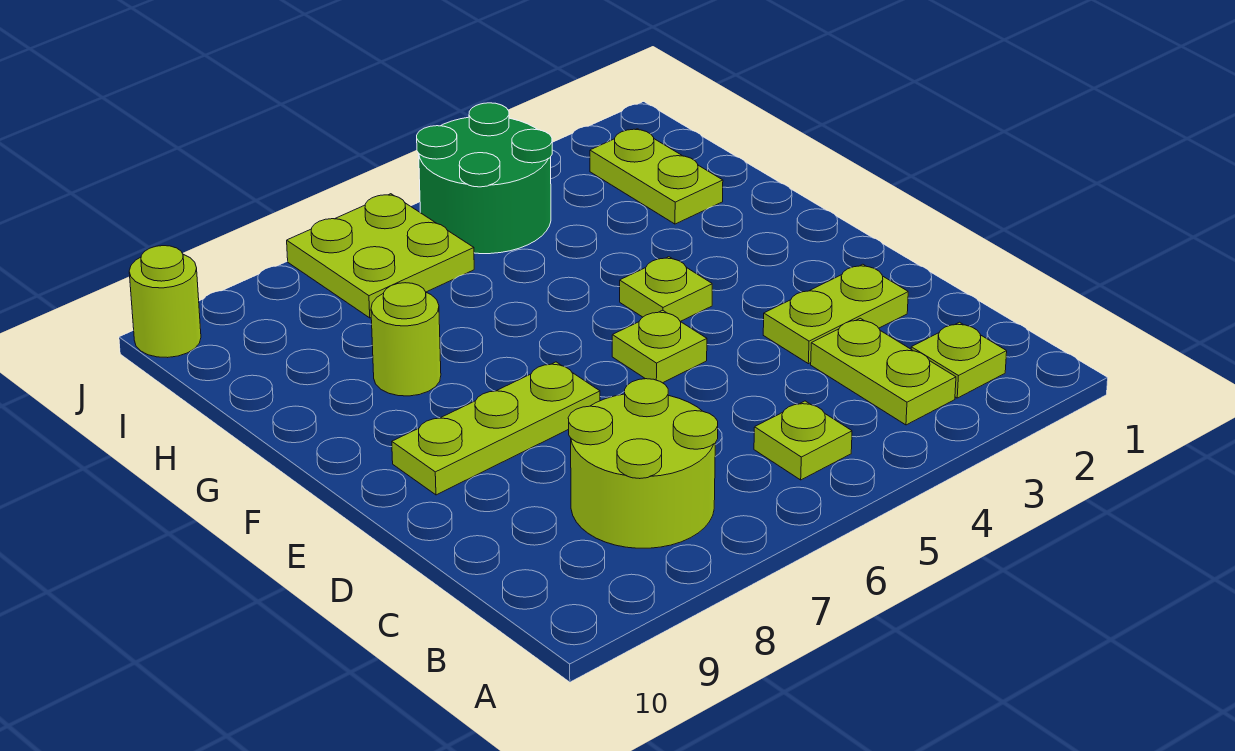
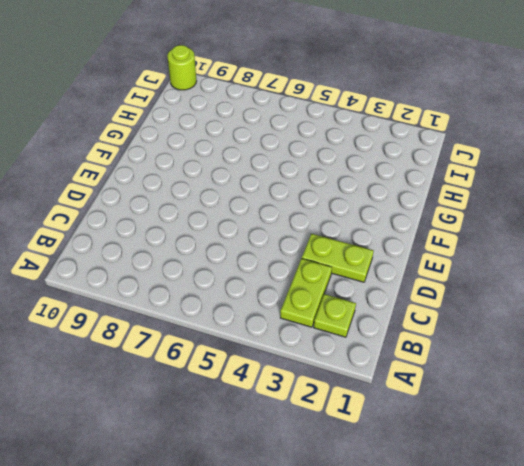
none -> lime 1x1 plate [754,401,852,480]
none -> lime 2x2 round brick [568,379,718,548]
none -> lime 1x1 plate [612,310,707,383]

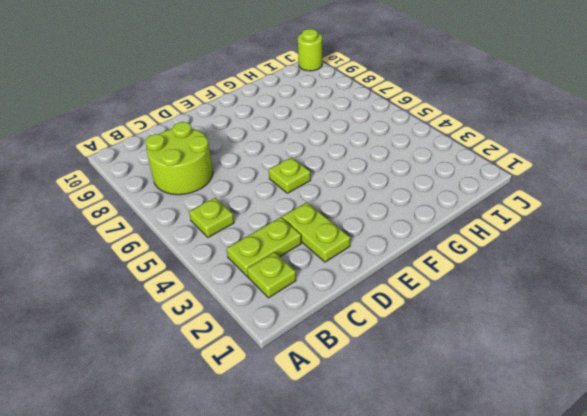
none -> lime 1x3 plate [392,362,600,495]
none -> lime 1x1 plate [620,257,712,322]
none -> lime 1x1 round brick [371,283,441,396]

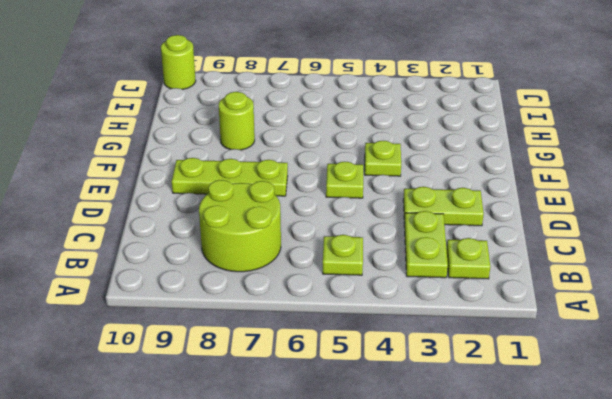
none -> lime 1x2 plate [590,129,723,224]
none -> green 2x2 round brick [417,103,552,254]
none -> lime 2x2 plate [287,194,474,318]

